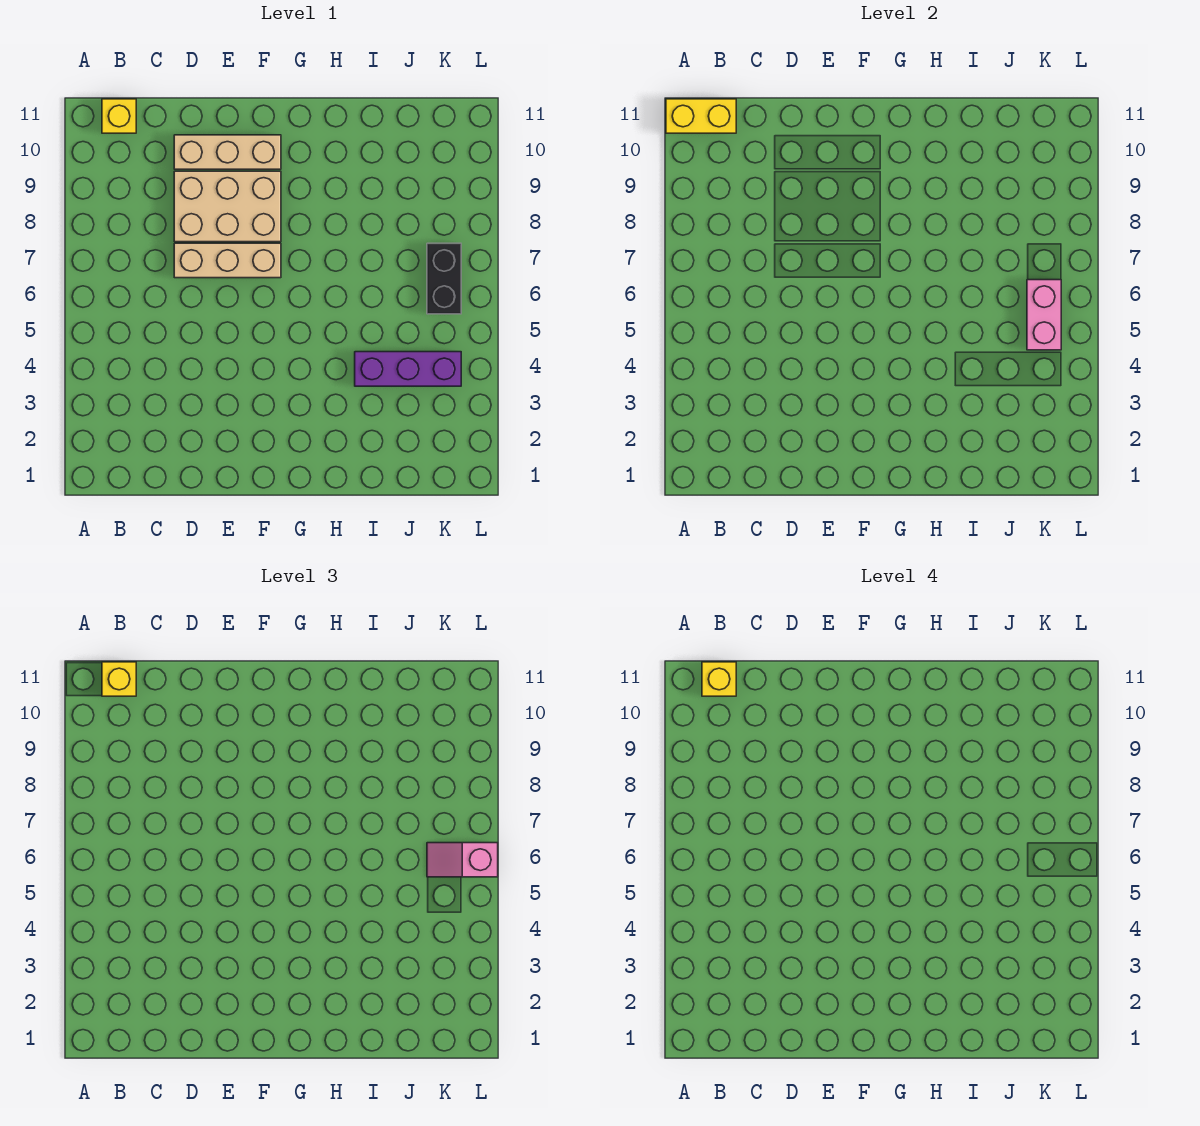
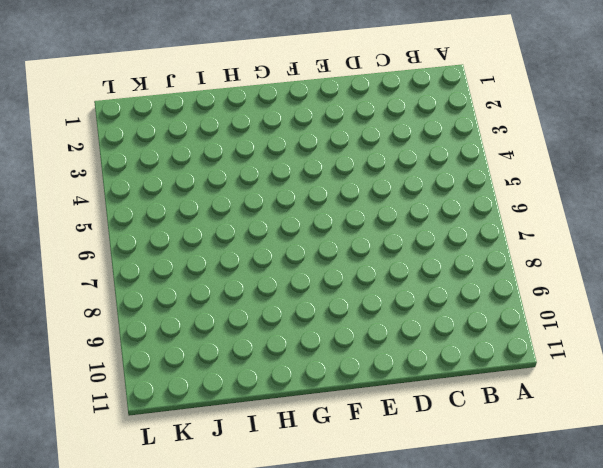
none -> yellow 1x1 brick [102,99,136,133]
none -> tan 1x3 brick [174,243,281,278]

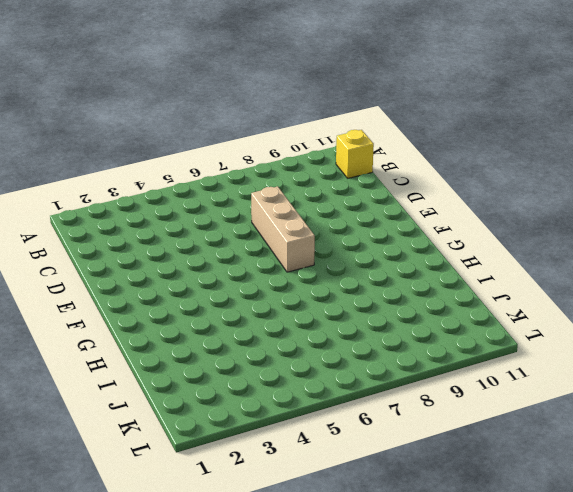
none -> tan 2x3 brick [174,171,281,242]
none -> tan 1x3 brick [174,135,281,169]

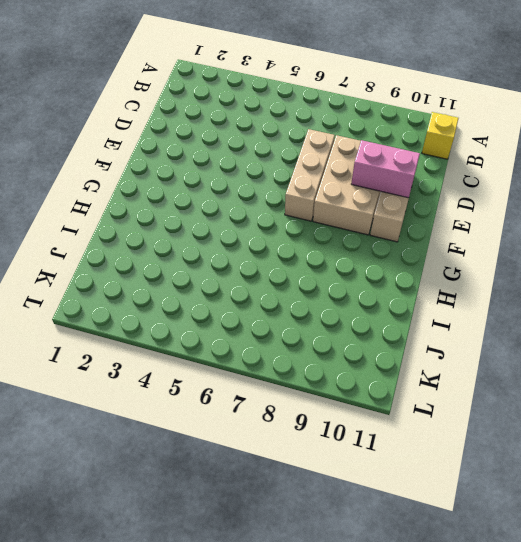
pink 1x2 brick [351,140,420,198] -> pink 1x2 brick moved to [1027,280,1061,350]
none -> purple 1x3 brick [355,352,461,386]
none -> black 1x2 brick [427,243,461,314]

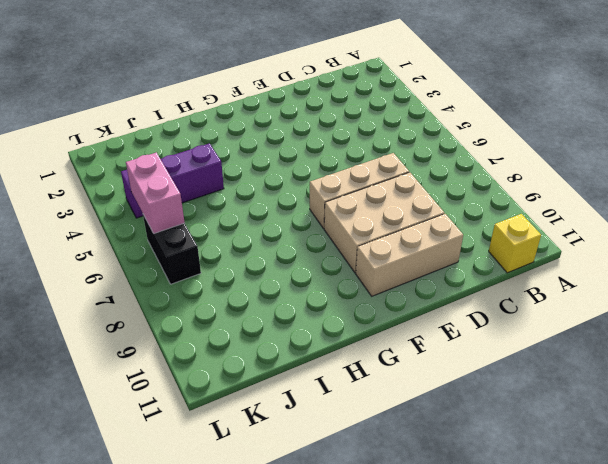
none -> yellow 1x2 brick [666,99,736,133]
none -> yellow 1x1 brick [102,662,136,696]

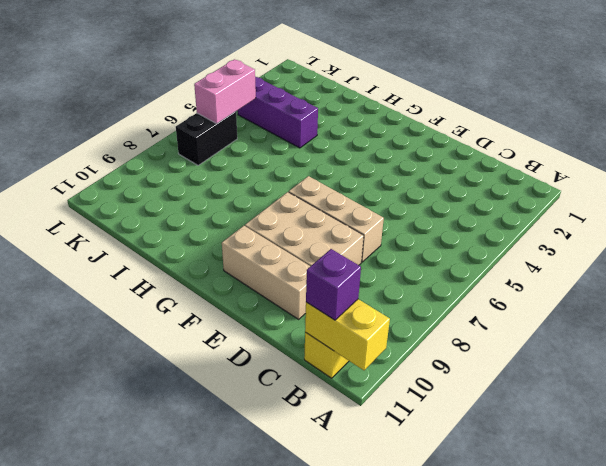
purple 1x1 brick [306,249,361,320] -> yellow 1x1 brick [102,662,136,696]
none -> pink 1x2 slope [427,843,498,877]
none -> yellow 1x1 brick [702,662,736,696]

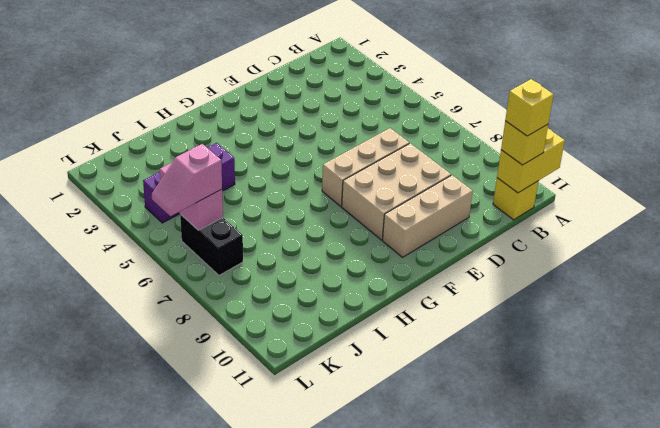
pink 1x2 slope [152,144,222,216] -> pink 1x2 slope turned to [427,843,498,877]

